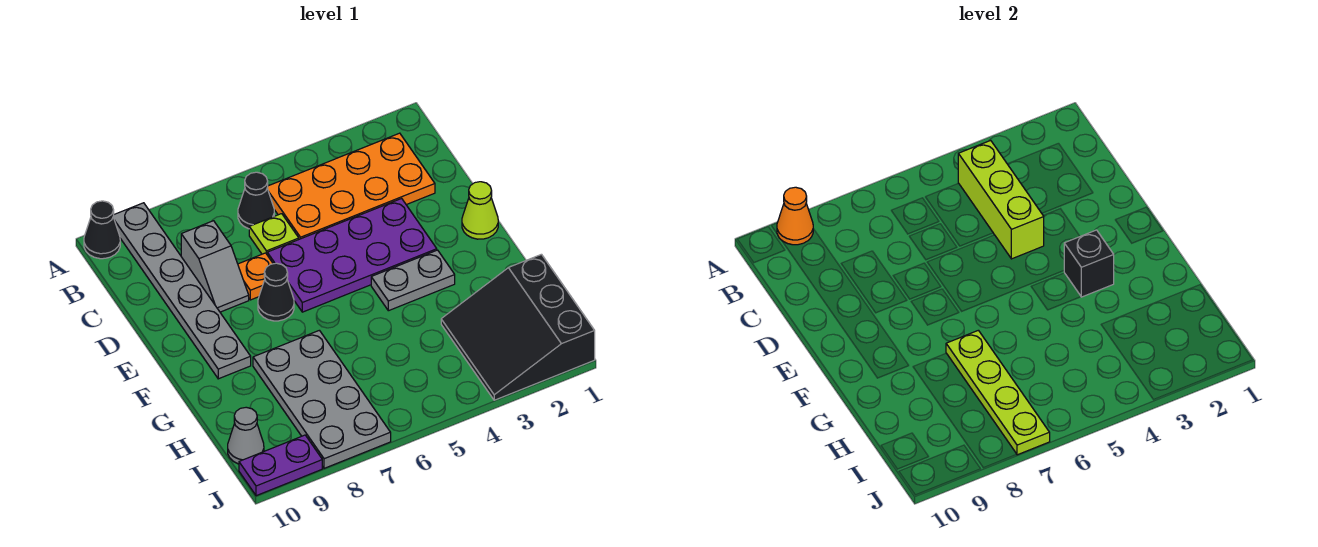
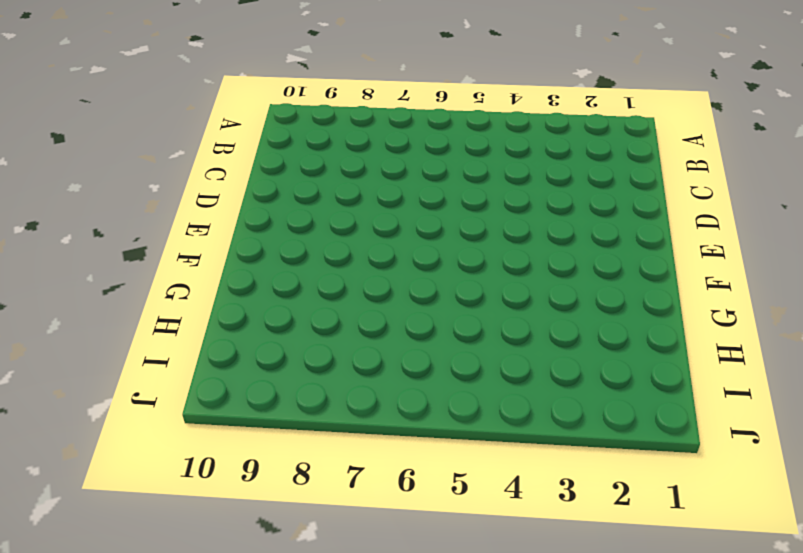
none -> grey 1x6 plate [113,203,251,379]
none -> black 1x1 cone [84,201,120,259]
none -> orange 2x4 plate [267,133,435,239]

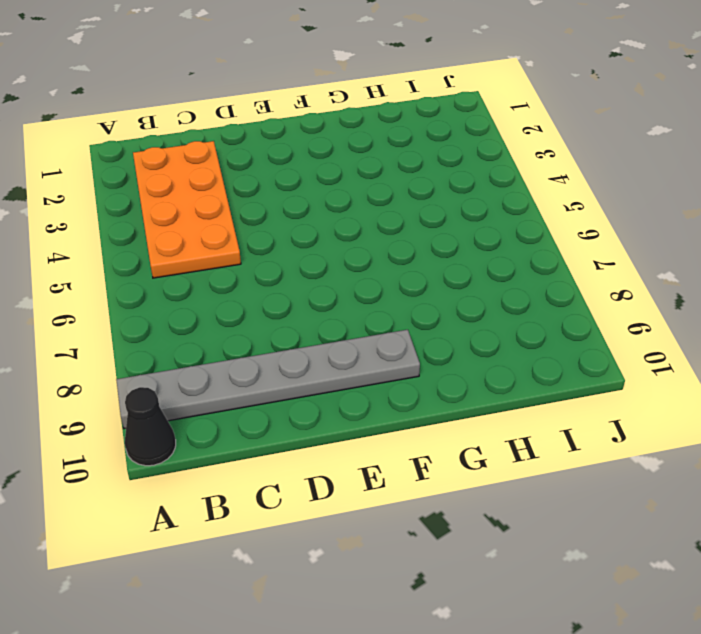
none -> black 1x1 cone [238,172,274,229]
none -> lime 1x1 plate [249,214,299,254]
none -> grey 1x2 slope [181,221,249,312]

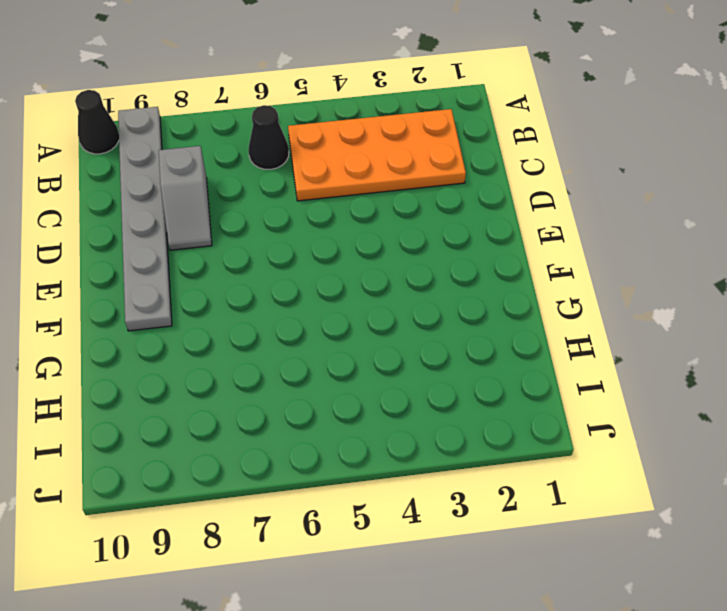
none -> lime 1x1 plate [249,214,299,254]
none -> purple 2x4 plate [267,198,437,312]
none -> orange 1x1 plate [238,253,273,300]

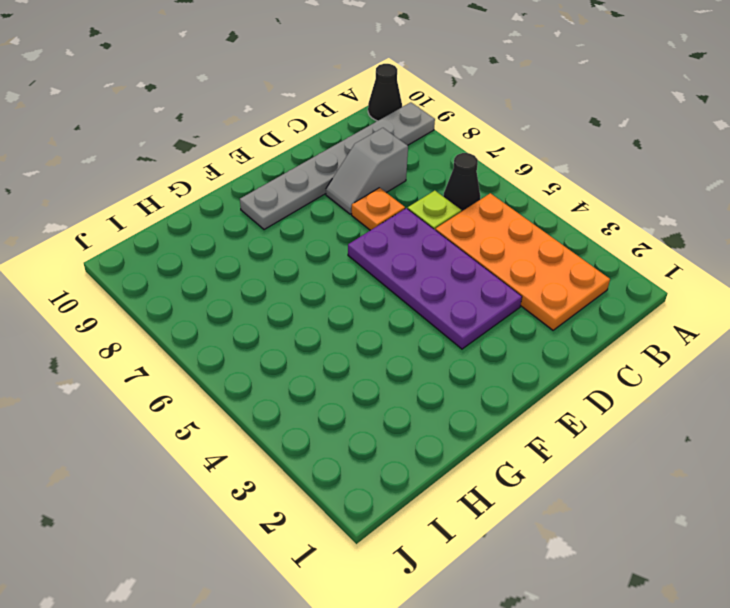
none -> lime 1x1 cone [462,182,498,239]
none -> black 1x1 cone [258,263,294,321]
none -> grey 1x2 plate [371,250,455,311]

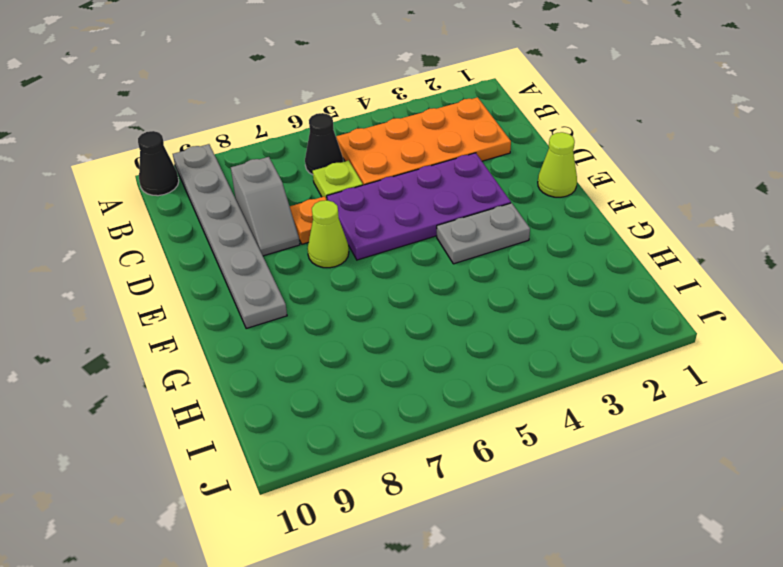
lime 1x1 cone [308,200,349,268] -> black 1x1 cone [258,263,294,321]
none -> grey 2x4 plate [253,330,391,468]
none -> black 3x3 slope [441,254,595,400]
none -> grey 1x1 cone [228,407,264,464]

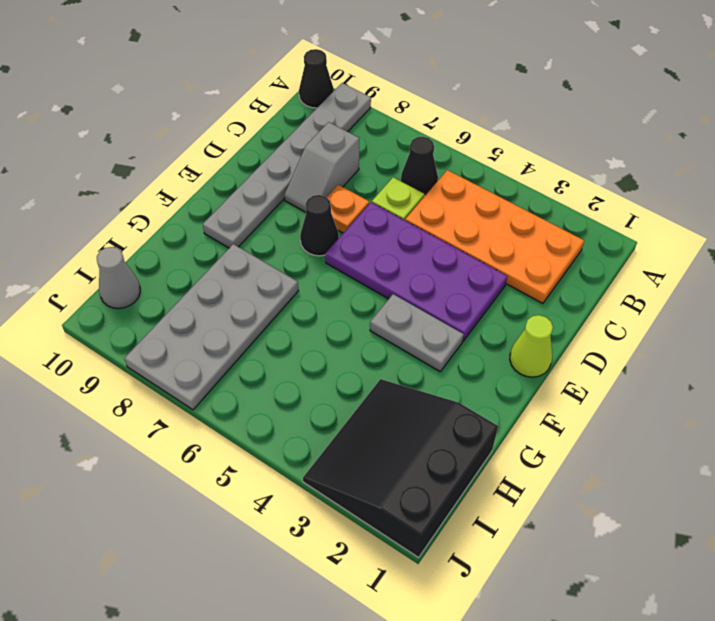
none -> purple 1x2 plate [239,435,322,496]
none -> orange 1x1 cone [777,187,813,245]
none -> lime 1x3 brick [958,140,1044,259]

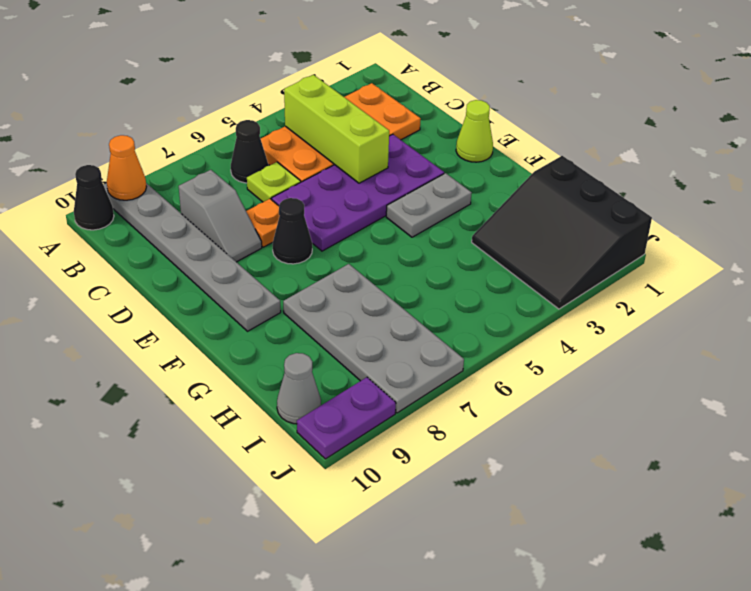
none -> black 1x1 brick [1064,230,1114,297]
none -> lime 1x4 plate [946,330,1050,455]

